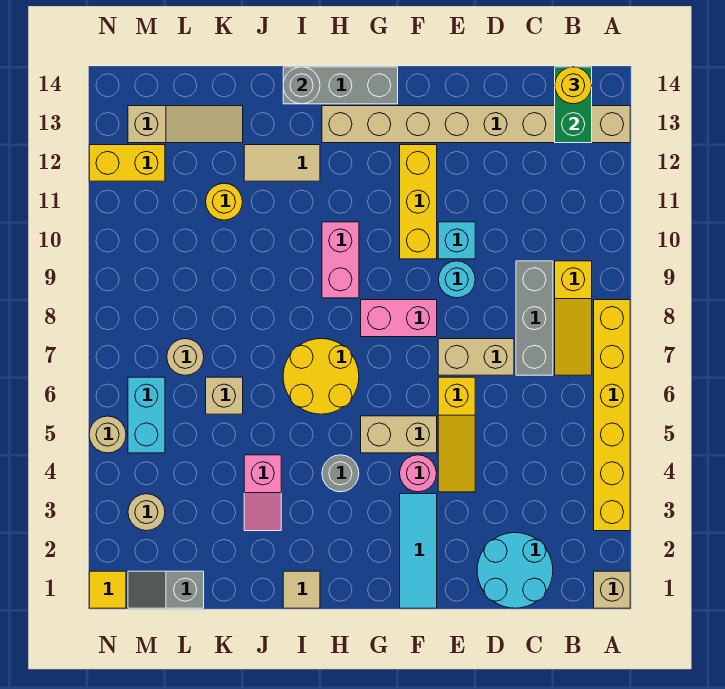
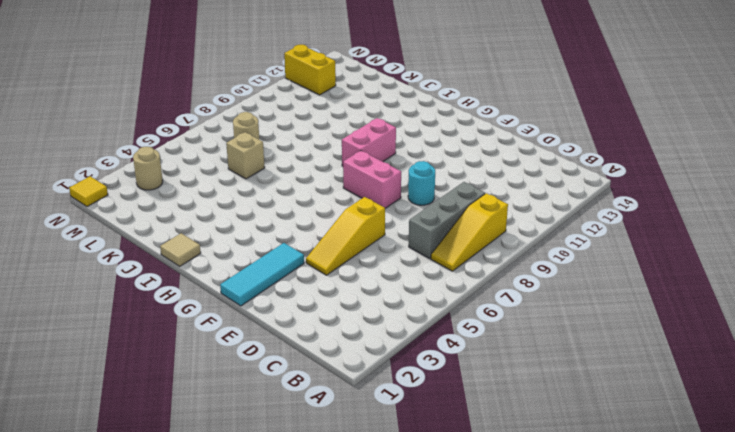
none -> tan 1x1 brick [594,571,630,608]
none -> yellow 1x6 brick [594,300,630,531]
none -> tan 1x8 brick [322,106,630,143]
none -> cyan 2x2 round brick [477,533,553,608]

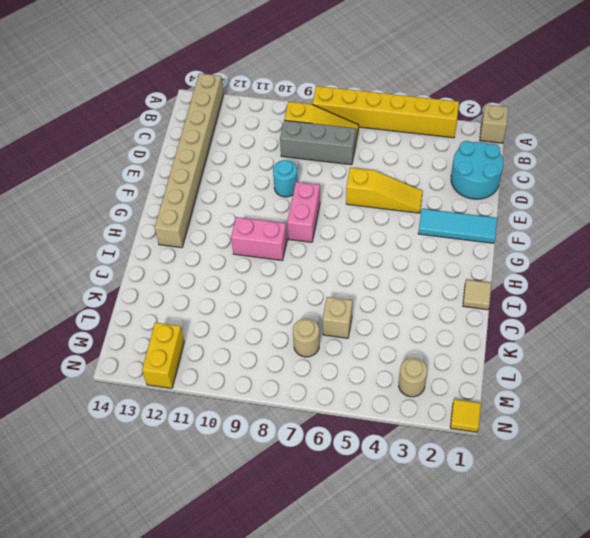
none -> tan 1x2 brick [438,339,514,375]
none -> cyan 1x1 brick [438,222,475,259]
none -> pink 1x1 round brick [400,455,436,492]
none -> tan 1x2 brick [361,416,437,453]

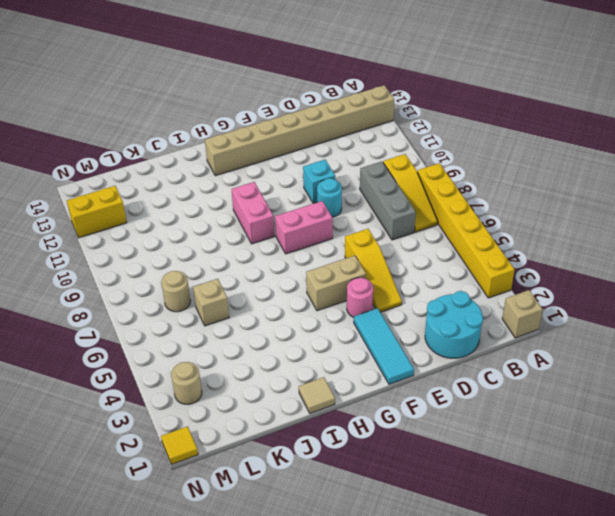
none -> tan 1x2 brick [438,339,514,375]
none -> yellow 1x3 brick [400,145,437,259]
none -> grey 1x3 brick [283,67,398,104]
none -> grey 1x1 round brick [322,455,359,492]

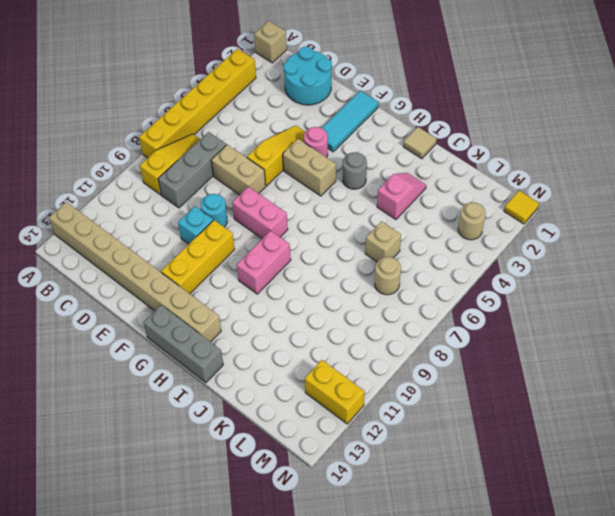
none -> yellow 2x2 round brick [283,339,359,414]
none -> tan 1x2 tile [244,145,320,181]
none -> yellow 1x1 round brick [206,183,242,220]
none -> tan 1x3 slope [128,106,243,143]

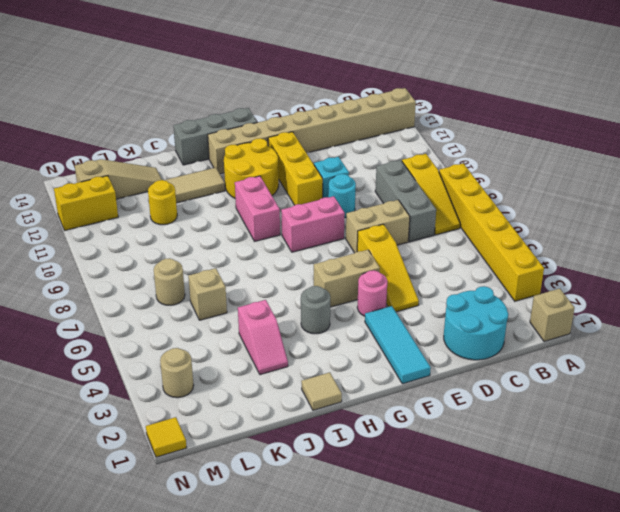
yellow 2x2 round brick [224,138,279,198] -> yellow 2x2 round brick moved to [283,339,359,414]
none -> grey 1x2 slope [128,571,204,608]
none -> cyan 1x2 brick [128,377,165,453]
none -> tan 1x1 round brick [89,416,126,453]
none -> green 1x2 brick [555,67,592,143]

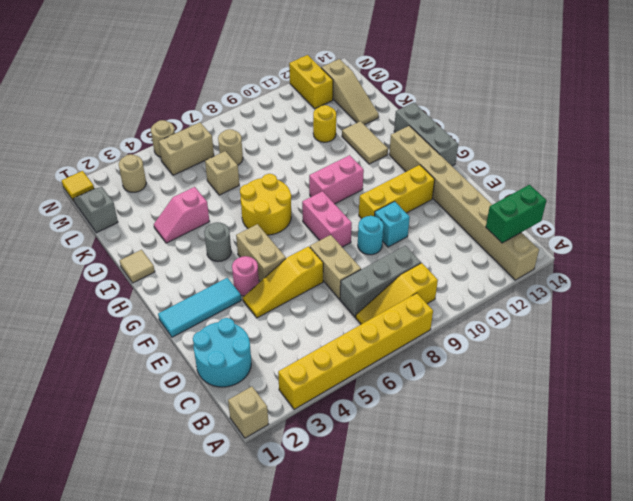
tan 1x2 brick [159,123,214,175] -> cyan 1x2 brick [128,377,165,453]
none -> grey 1x1 round brick [283,67,320,104]
none -> yellow 1x1 round brick [555,67,592,104]

